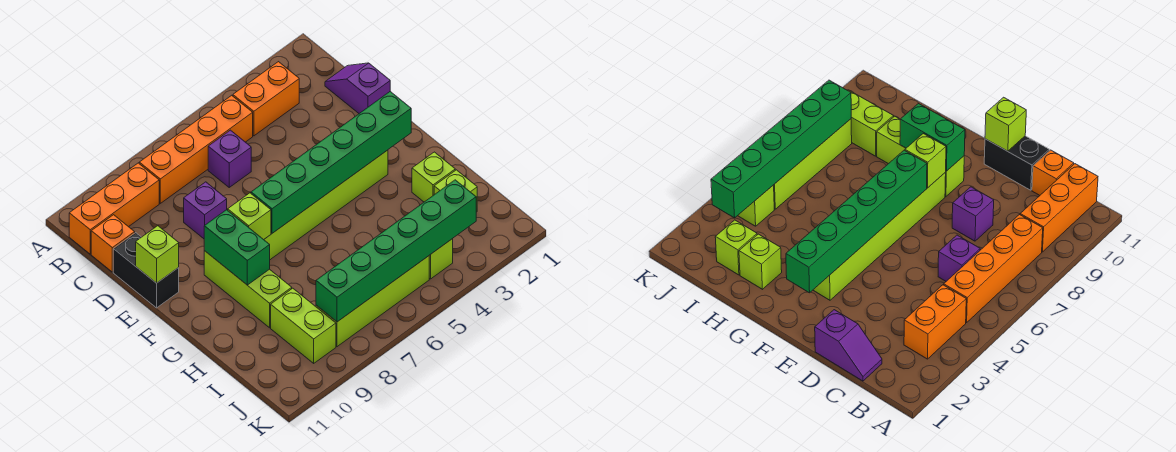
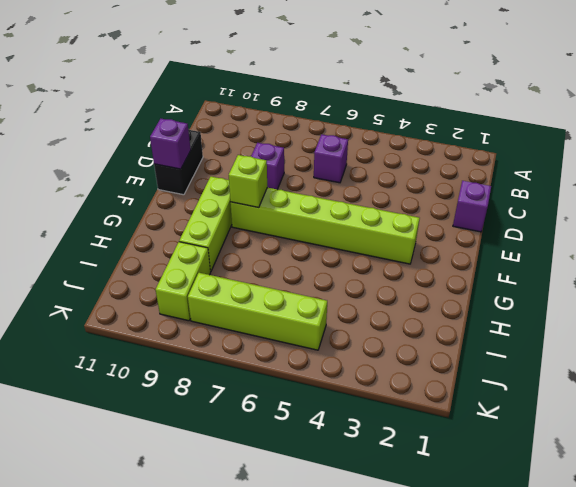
purple 1x1 brick [150,119,191,169] -> lime 1x1 brick [136,226,179,283]
none -> orange 1x2 brick [233,62,299,136]
none -> orange 1x4 brick [139,95,253,203]
none -> orange 1x3 brick [69,163,159,254]

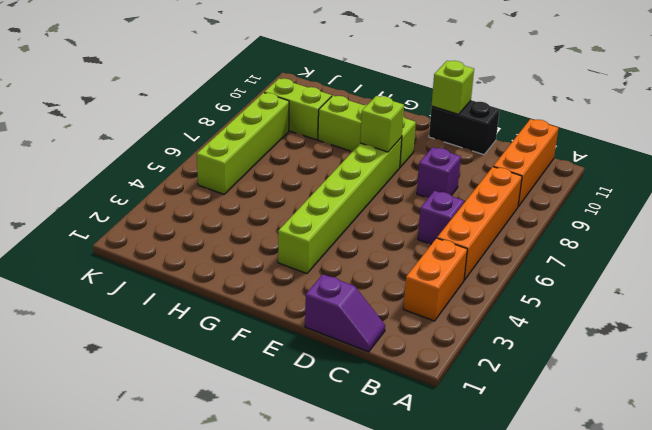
none -> orange 1x1 brick [91,215,135,272]
none -> lime 1x1 brick [412,152,455,202]
none -> lime 1x1 brick [434,170,477,212]

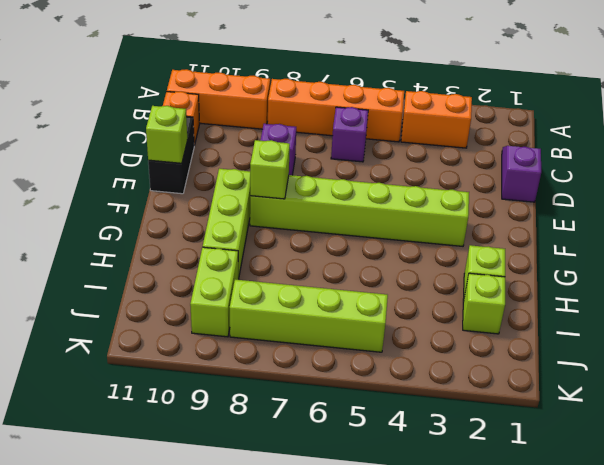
none -> lime 1x1 brick [429,239,453,279]
none -> green 1x6 brick [251,92,411,233]
none -> green 1x2 brick [204,210,270,285]

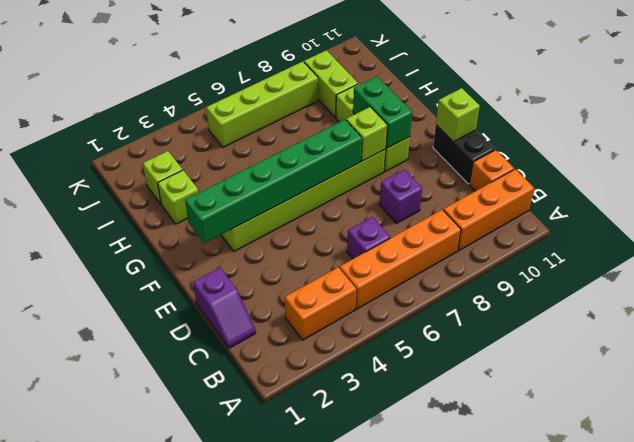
none -> lime 1x1 brick [429,239,453,279]
none -> green 1x6 brick [316,180,476,322]

